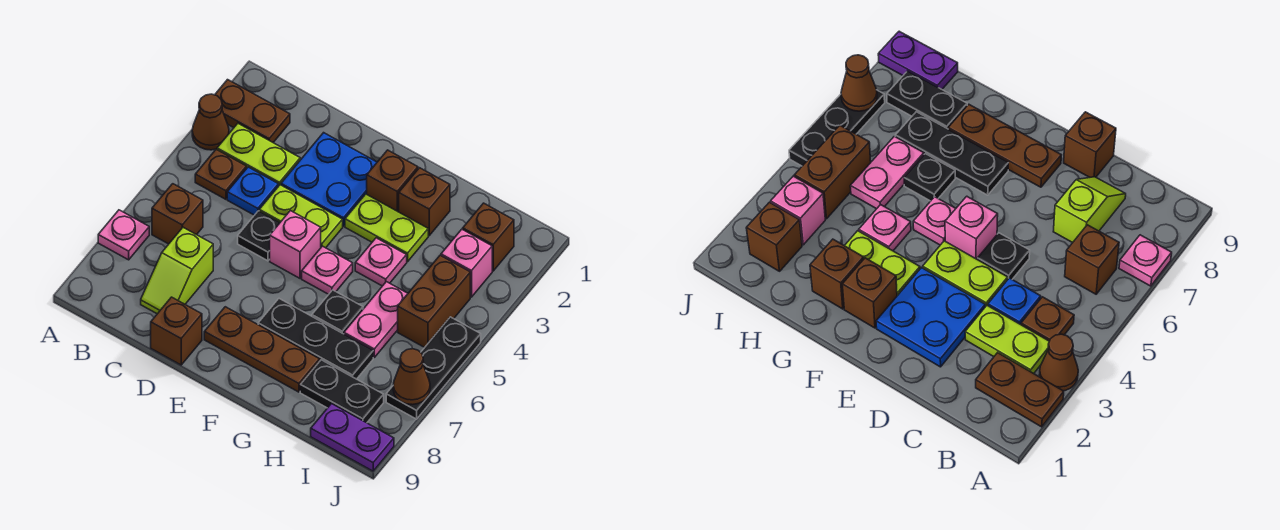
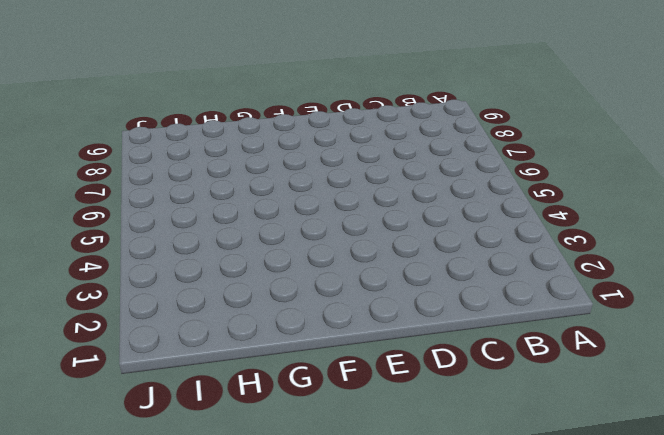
none -> brown 1x2 plate [215,80,290,142]
none -> brown 1x1 cone [192,94,229,150]
none -> pink 1x1 plate [98,210,149,260]

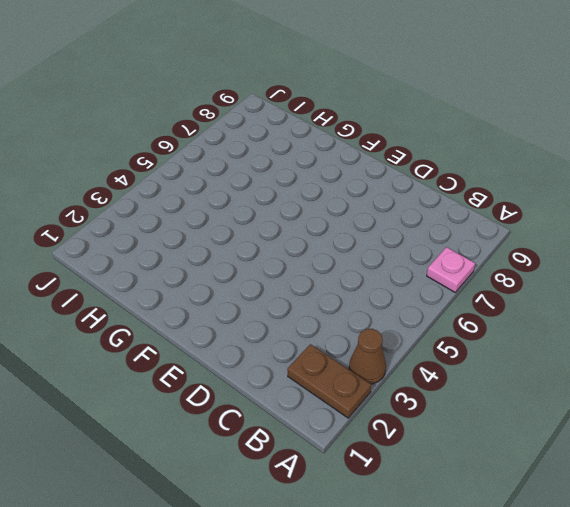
none -> lime 1x2 plate [217,124,300,185]
none -> brown 1x1 plate [195,149,247,199]
none -> brown 1x1 brick [152,184,203,244]

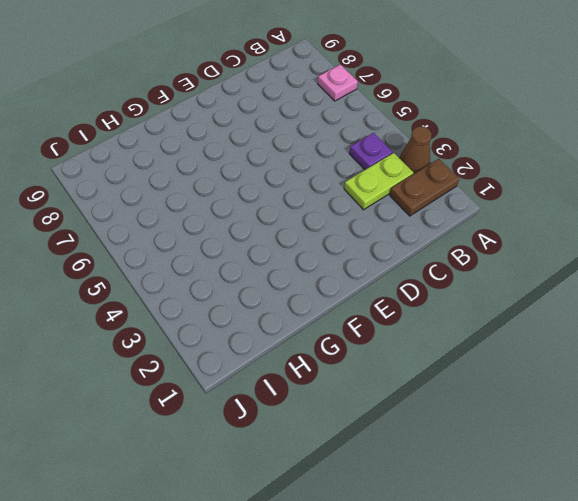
purple 1x1 plate [349,133,393,170] -> brown 1x1 plate [195,149,247,199]
none -> brown 1x1 brick [152,184,203,244]
none -> blue 1x1 plate [227,167,279,215]
none -> lime 1x2 slope [141,227,213,314]

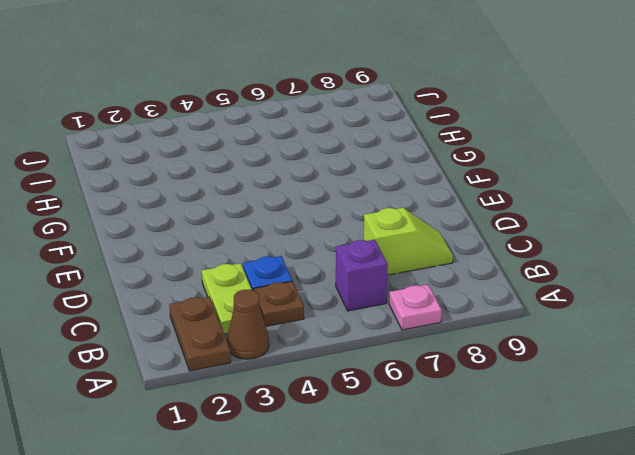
purple 1x1 brick [336,240,388,311] -> brown 1x1 brick [152,184,203,244]
none -> blue 2x2 plate [281,133,377,226]
none -> lime 1x2 plate [259,185,343,248]
none -> black 1x1 plate [238,211,280,261]

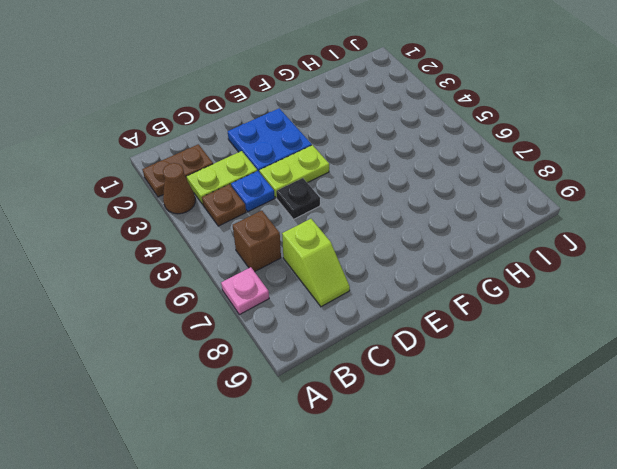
none -> brown 1x1 brick [151,297,202,365]
none -> pink 1x1 brick [270,211,321,278]
none -> brown 1x3 plate [204,307,320,392]

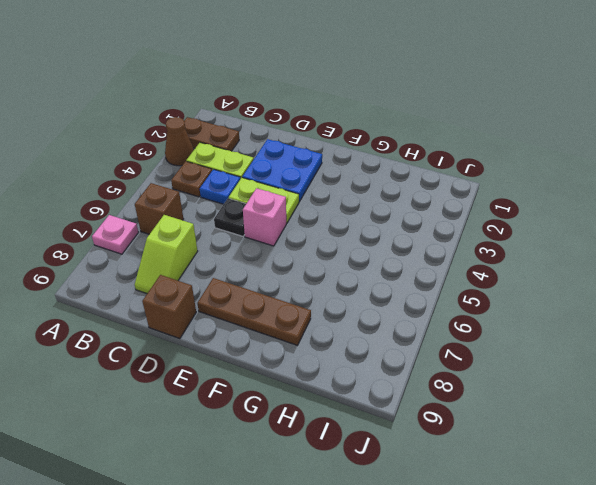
none -> brown 1x1 brick [367,150,418,212]
none -> lime 1x2 plate [345,194,428,262]
none -> pink 1x1 plate [302,246,353,294]

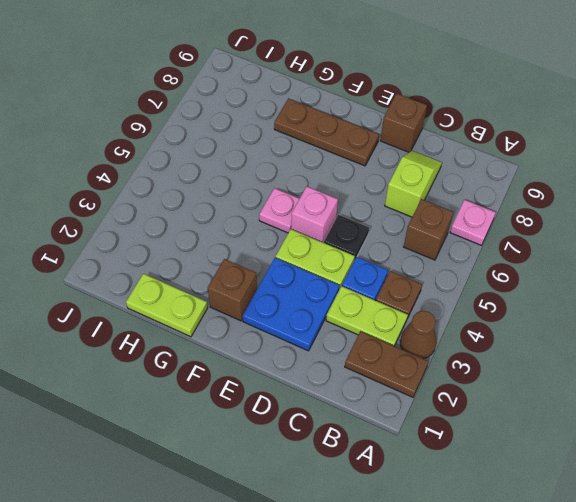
lime 1x2 plate [126,274,208,337] -> lime 1x2 plate moved to [345,194,428,262]
none -> black 1x3 plate [258,299,373,379]
none -> brown 1x1 brick [399,168,450,236]
none -> pink 1x1 plate [355,238,407,286]

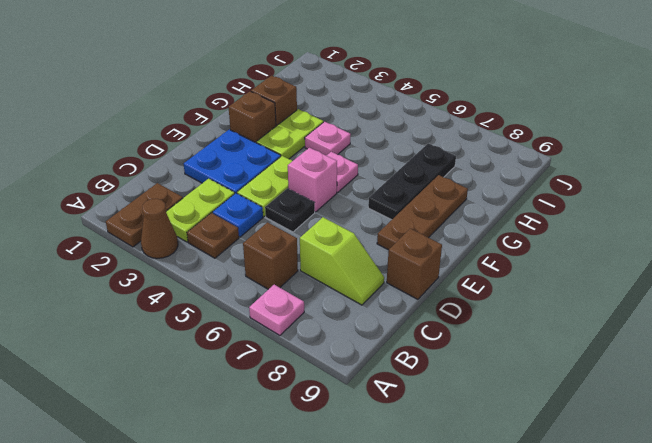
none -> black 1x1 plate [312,290,363,334]
none -> pink 1x2 plate [344,282,408,357]
none -> black 1x2 plate [300,360,384,423]

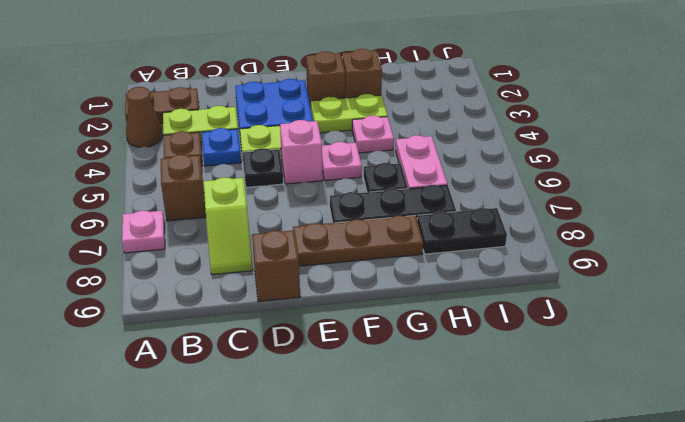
none -> brown 1x1 brick [463,203,514,271]
none -> pink 1x1 brick [441,229,492,297]
none -> brown 1x2 brick [398,255,470,348]

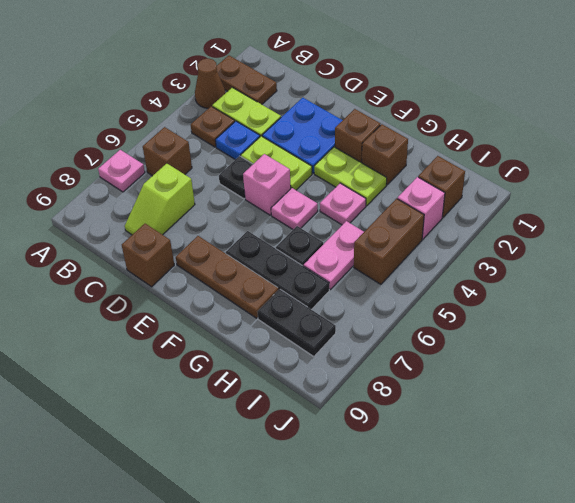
none -> purple 1x2 plate [311,404,394,471]
none -> black 1x3 plate [386,317,481,419]
none -> brown 1x1 cone [393,349,430,405]

